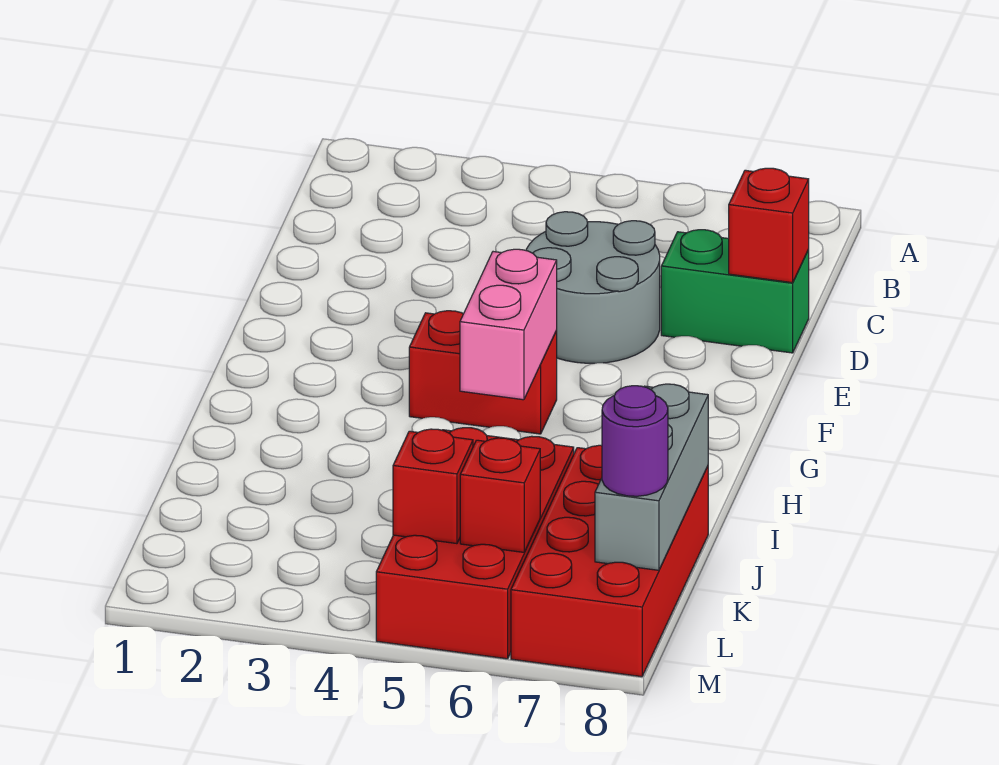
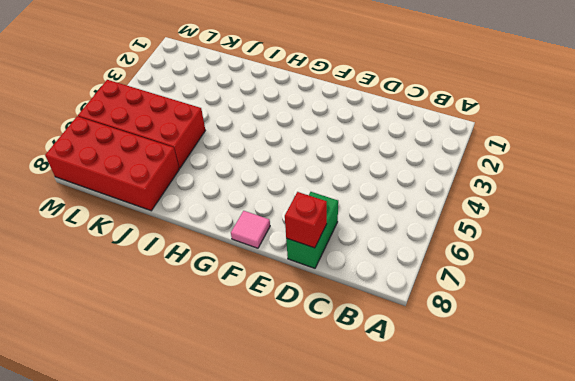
pink 1x1 tile [231,211,270,248] -> none
none -> grey 2x2 round brick [526,212,660,363]
none -> red 1x2 brick [409,311,557,434]

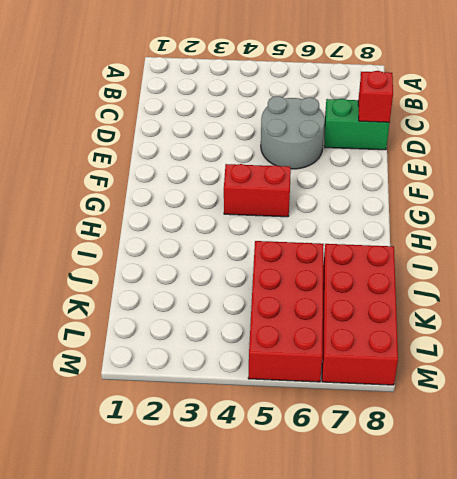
none -> pink 1x2 brick [460,249,557,400]
none -> grey 1x3 brick [595,384,708,570]

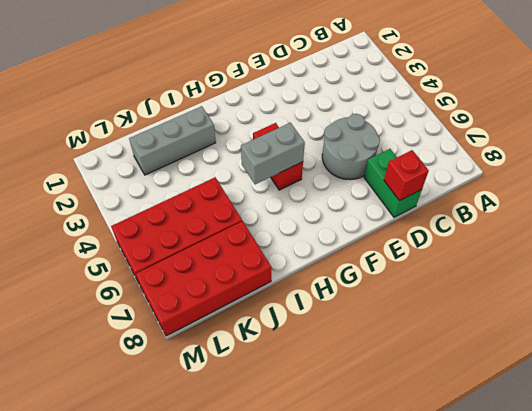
grey 1x2 brick [241,123,305,184] -> pink 1x2 brick [460,249,557,400]
grey 1x3 brick [129,106,216,175] -> grey 1x3 brick moved to [595,384,708,570]
none -> red 1x1 brick [393,429,473,544]
none -> red 1x1 brick [460,438,540,552]

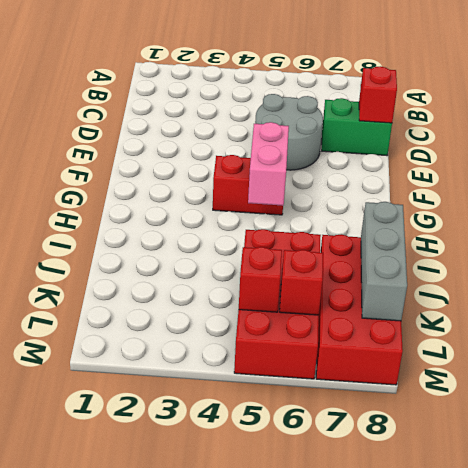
none -> purple 1x1 round brick [602,386,668,496]

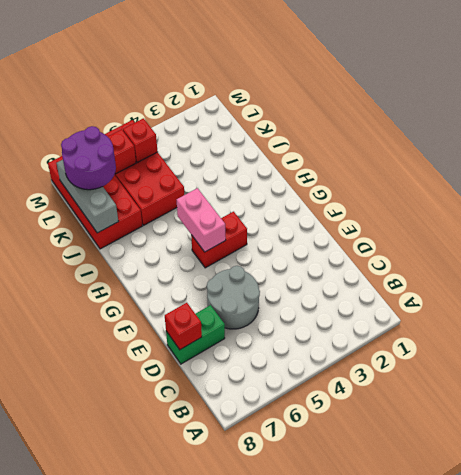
purple 2x2 round brick [61,126,116,190] -> purple 1x1 round brick [602,386,668,496]

